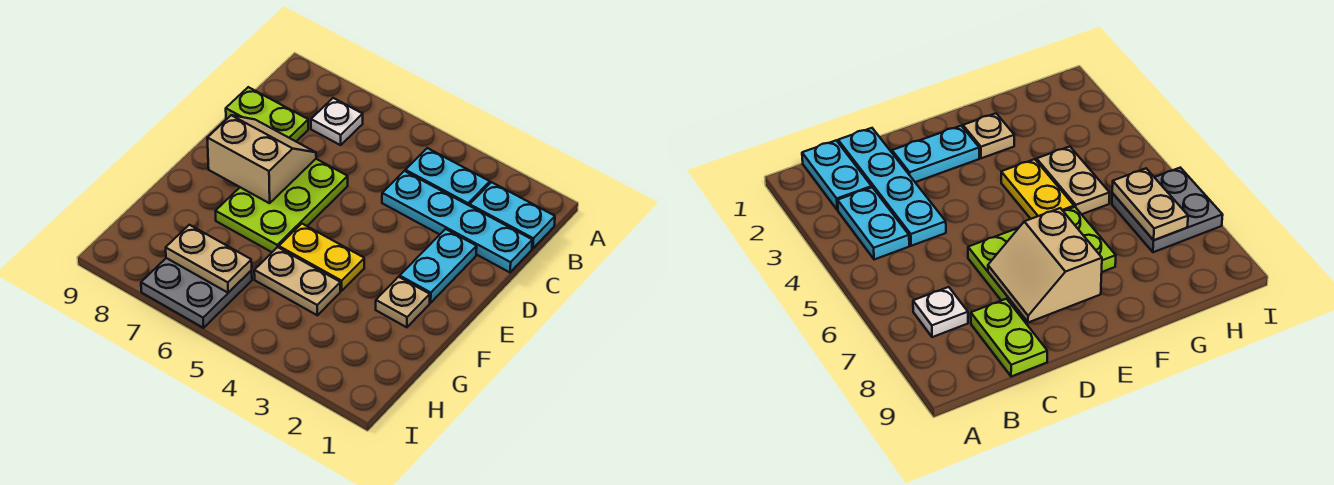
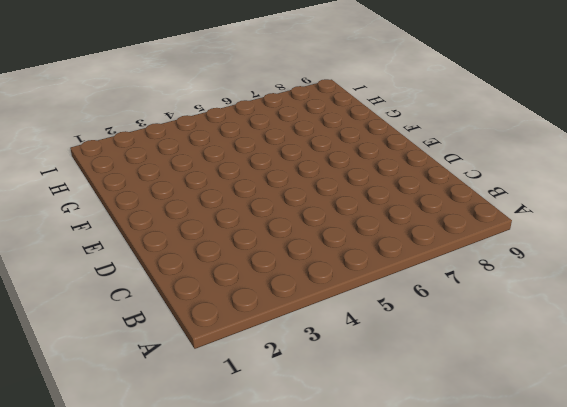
none -> cyan 1x2 plate [470,182,555,249]
none -> cyan 1x2 plate [405,148,490,206]
none -> white 1x1 plate [311,98,363,145]

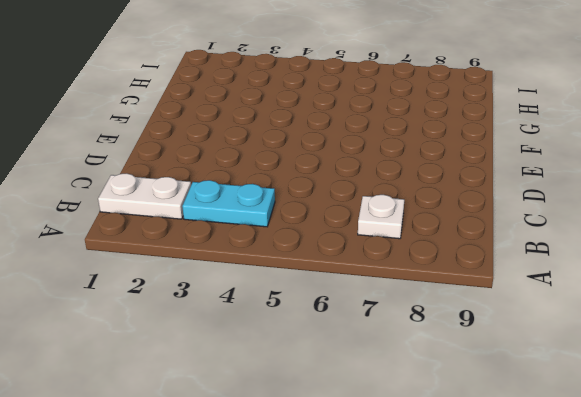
white 1x2 plate [98,173,191,219] -> cyan 1x2 plate [470,182,555,249]
none -> cyan 1x4 plate [382,171,532,272]
none -> lime 1x2 plate [226,87,308,141]
none -> cyan 1x2 plate [400,229,477,303]

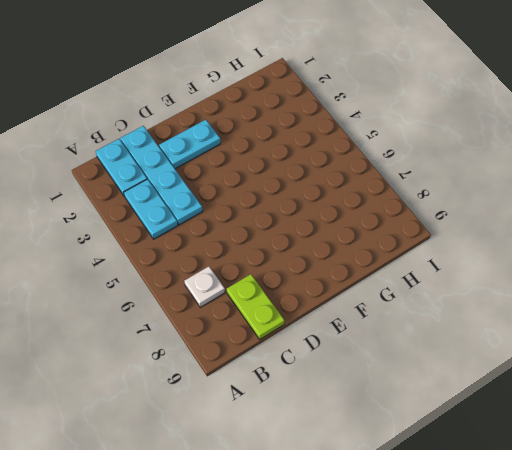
none -> lime 2x3 plate [216,159,348,252]
none -> tan 1x1 plate [376,277,430,327]
none -> yellow 1x2 plate [279,224,364,291]

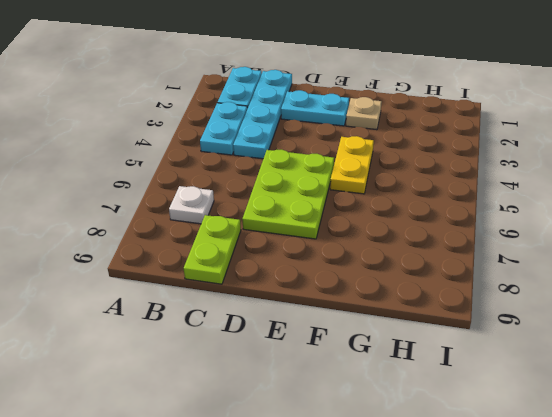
lime 2x3 plate [242,149,334,239] -> lime 2x3 plate turned to [216,159,348,252]
none -> tan 1x2 plate [254,247,341,315]
none -> grey 2x2 plate [141,258,252,328]
none -> tan 2x2 slope [207,115,316,203]

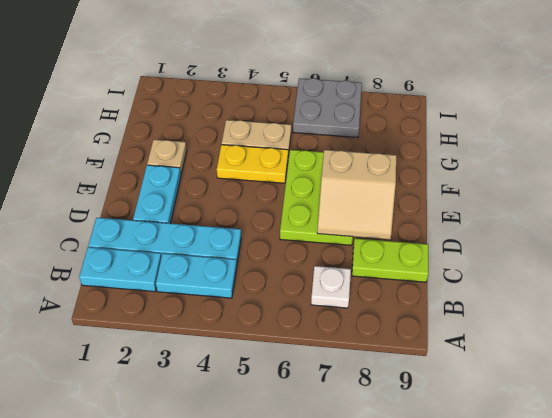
none -> tan 1x2 plate [166,225,252,293]

